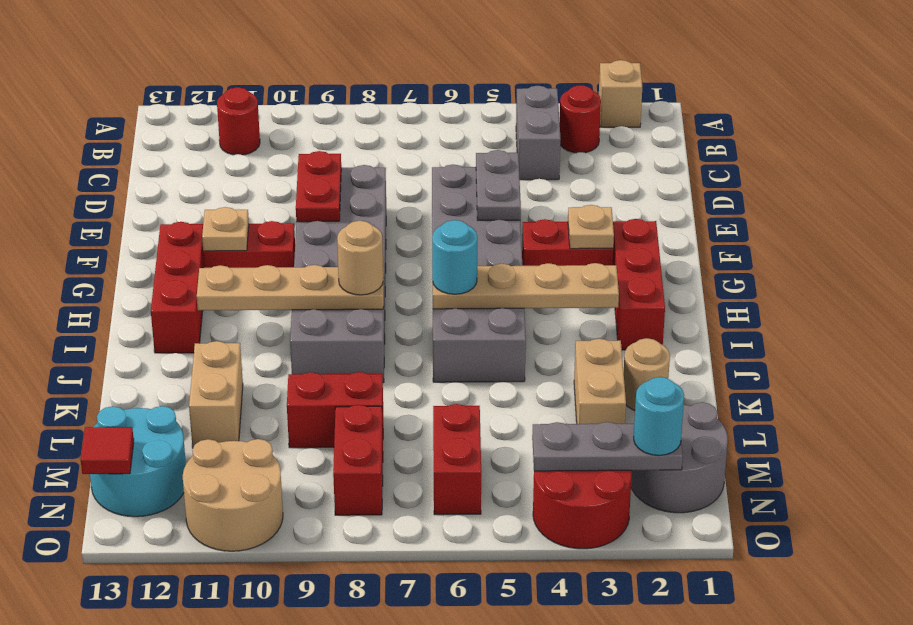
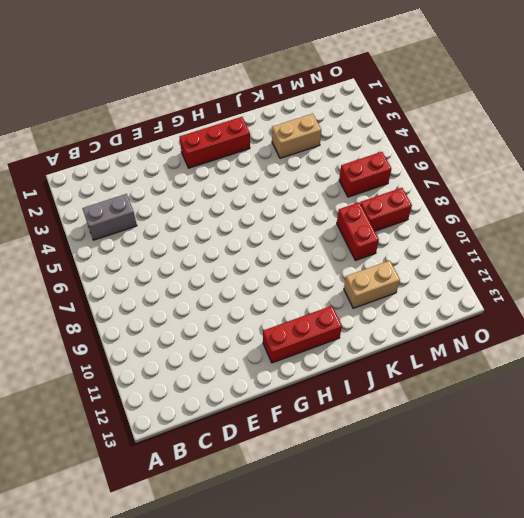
none -> tan 1x1 brick [599,60,642,127]
none -> red 1x1 round brick [560,85,601,153]
none -> red 1x1 round brick [217,87,260,155]
none -> grey 2x6 brick [432,165,526,382]

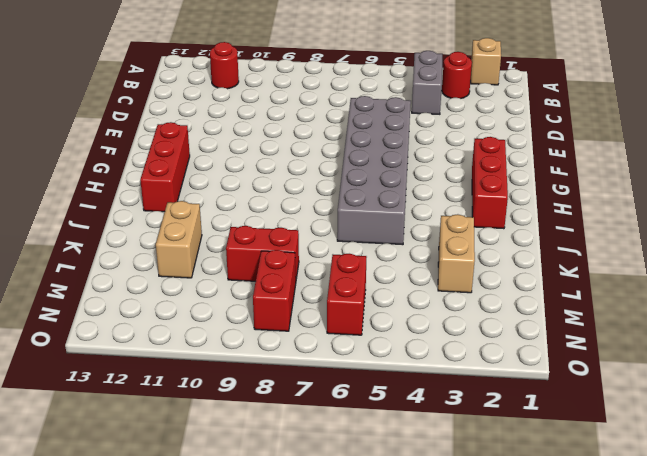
none -> grey 2x6 brick [290,165,386,383]
none -> red 1x2 brick [522,219,613,266]
none -> red 1x2 brick [203,221,295,268]
none -> tan 1x1 round brick [624,338,670,410]

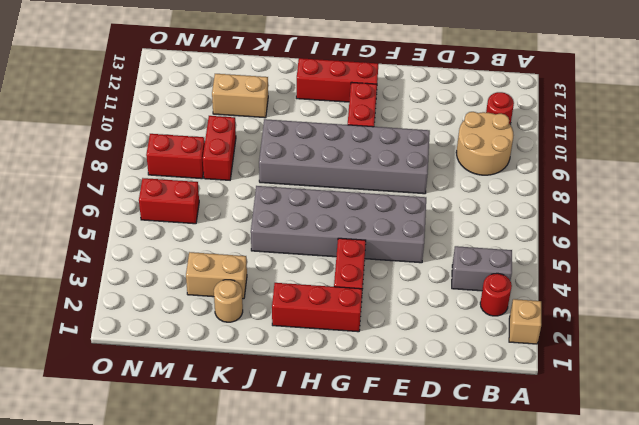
tan 2x2 round brick [456,112,514,175] -> tan 2x2 round brick moved to [183,439,283,551]
none -> grey 2x2 round brick [631,402,728,513]
none -> cyan 2x2 round brick [90,406,186,517]
none -> red 2x2 round brick [533,470,632,549]
none -> grey 1x2 plate [476,150,521,220]

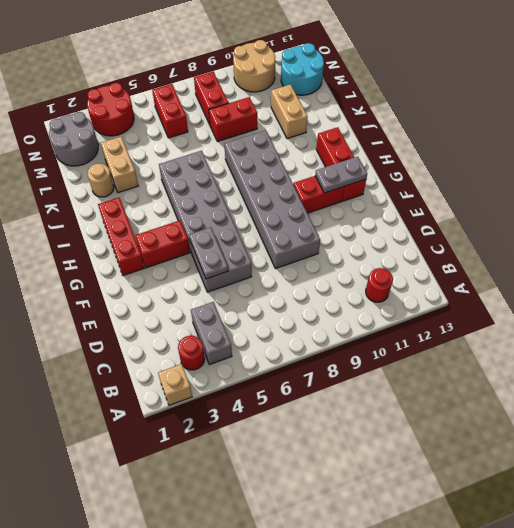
grey 1x2 plate [315,157,367,193] -> tan 1x1 plate [202,207,249,251]
none -> red 1x2 plate [296,151,341,222]
none -> tan 1x1 plate [568,205,614,249]
none -> tan 1x4 plate [433,263,619,309]
none -> tan 1x4 plate [197,265,384,310]

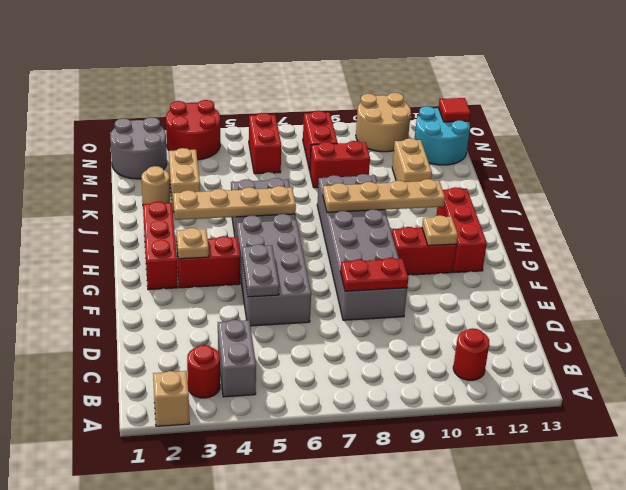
red 1x2 plate [340,258,408,291] -> red 1x2 plate turned to [296,151,341,222]
none -> grey 1x3 plate [532,422,683,471]
none -> cyan 1x1 round brick [432,220,477,294]
none -> tan 1x1 round brick [337,221,383,295]
none -> cyan 1x1 round brick [634,377,684,455]

